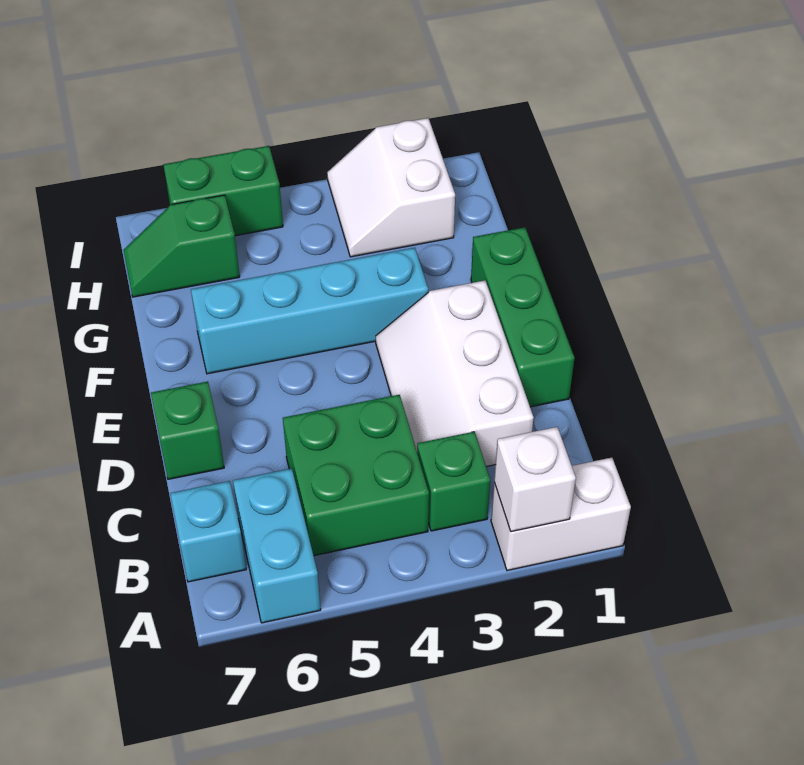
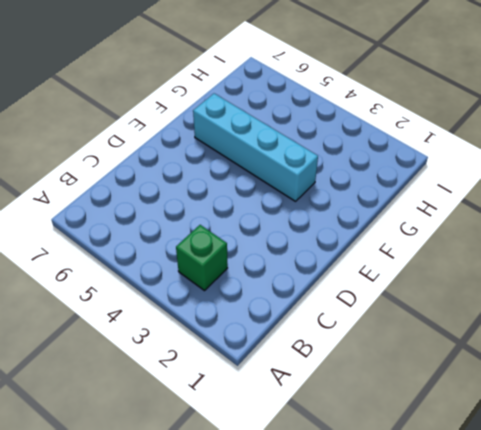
none -> white 1x2 brick [491,458,631,571]
none -> cyan 1x2 brick [233,468,321,623]
none -> green 2x2 brick [283,395,429,556]

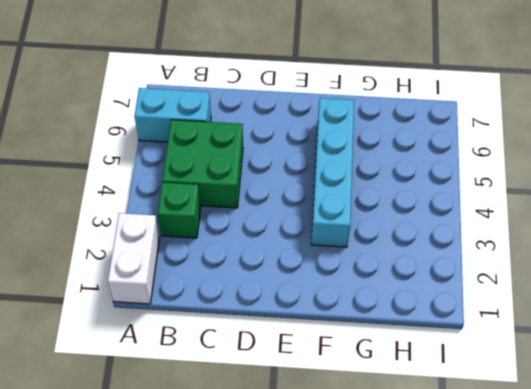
none -> cyan 1x1 brick [170,481,246,582]
none -> white 2x3 slope [376,280,534,467]
none -> green 1x3 brick [471,227,574,407]

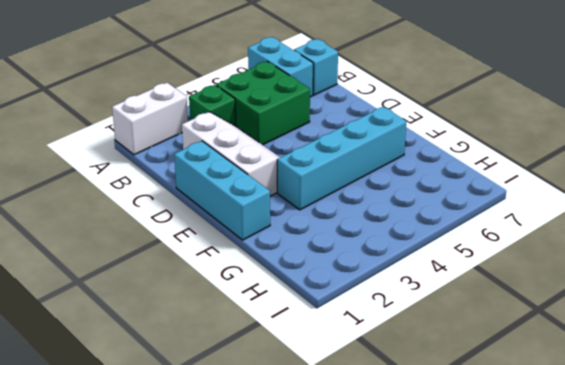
cyan 1x3 brick [174,141,270,240] -> green 1x3 brick [471,227,574,407]
none -> green 1x1 brick [151,382,224,479]
none -> white 2x2 slope [327,118,455,257]
none -> green 1x2 slope [123,195,240,297]

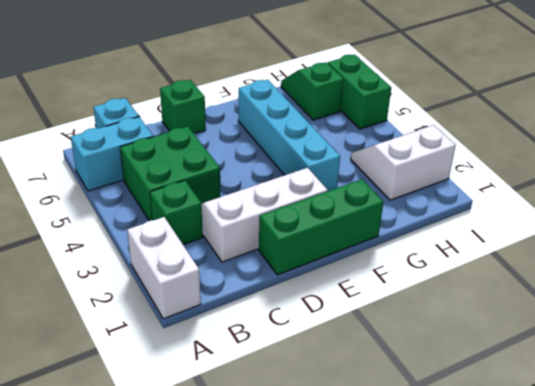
none -> white 1x1 brick [494,427,576,532]

